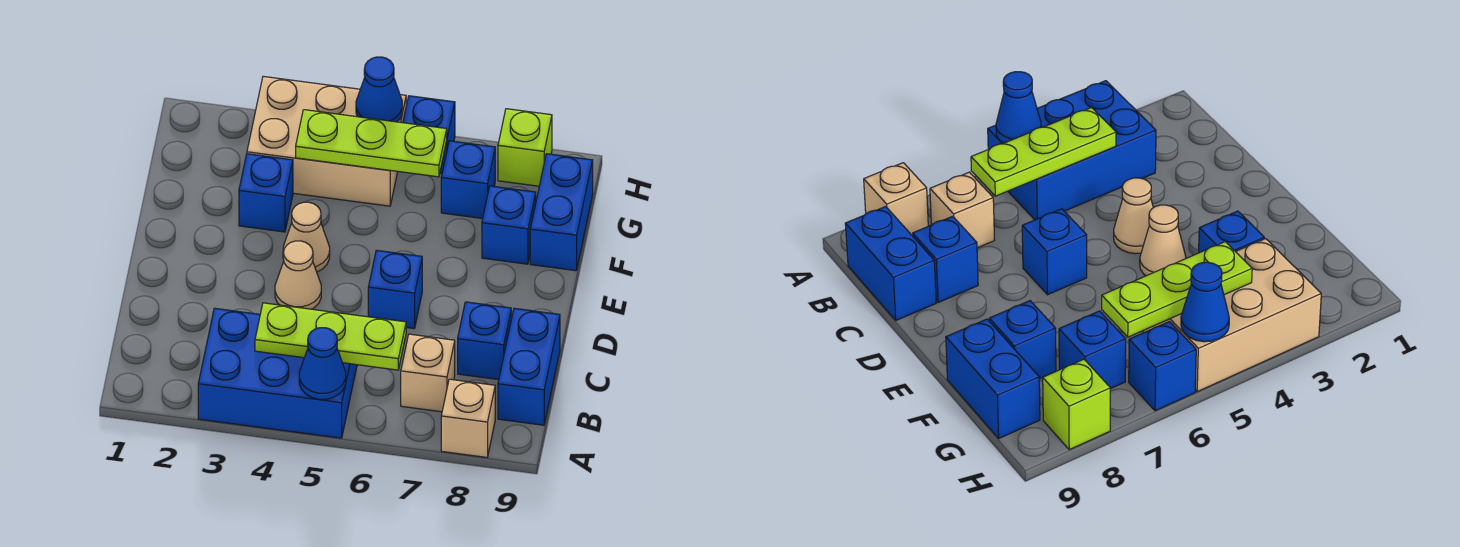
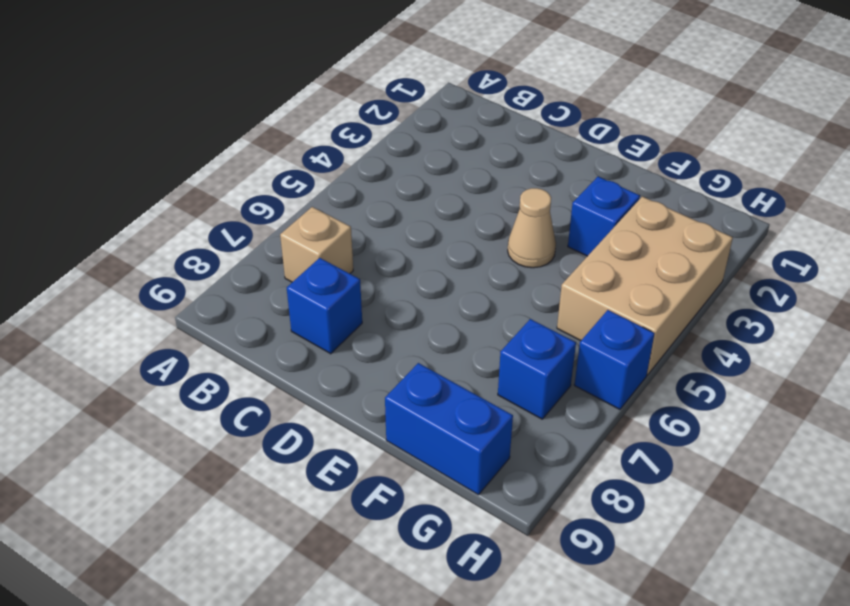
none -> blue 2x3 brick [198,308,357,438]
none -> tan 1x1 brick [441,379,495,457]
none -> blue 1x2 brick [498,308,560,425]

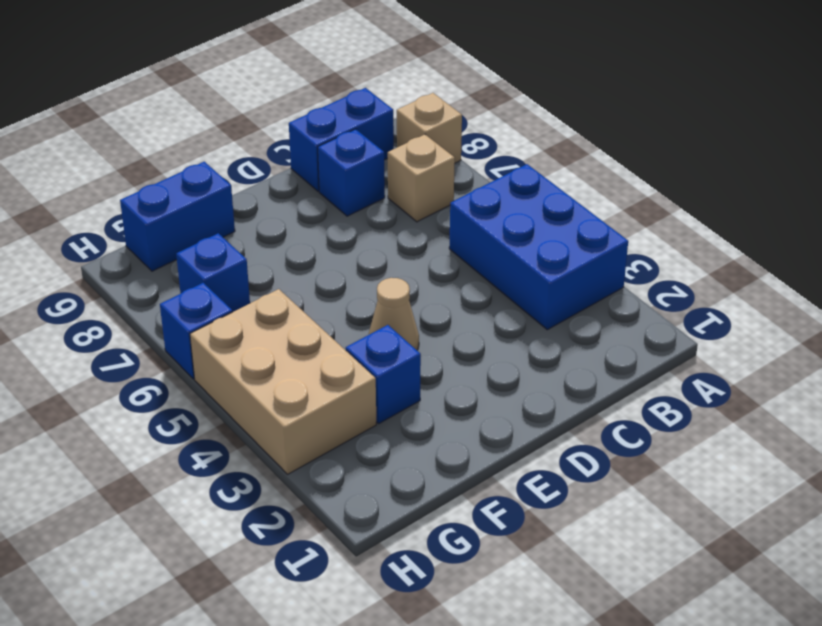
none -> tan 1x1 cone [275,241,321,309]
none -> blue 1x1 brick [368,250,422,329]
none -> blue 1x1 brick [482,186,536,264]

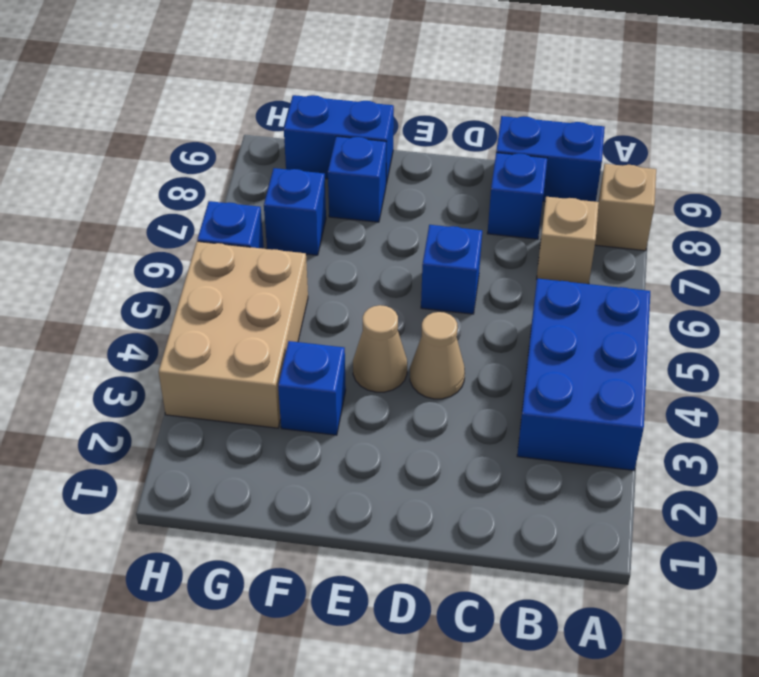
none -> lime 1x1 brick [498,109,552,186]
none -> blue 1x1 cone [299,328,346,399]
none -> lime 1x3 plate [255,303,406,370]

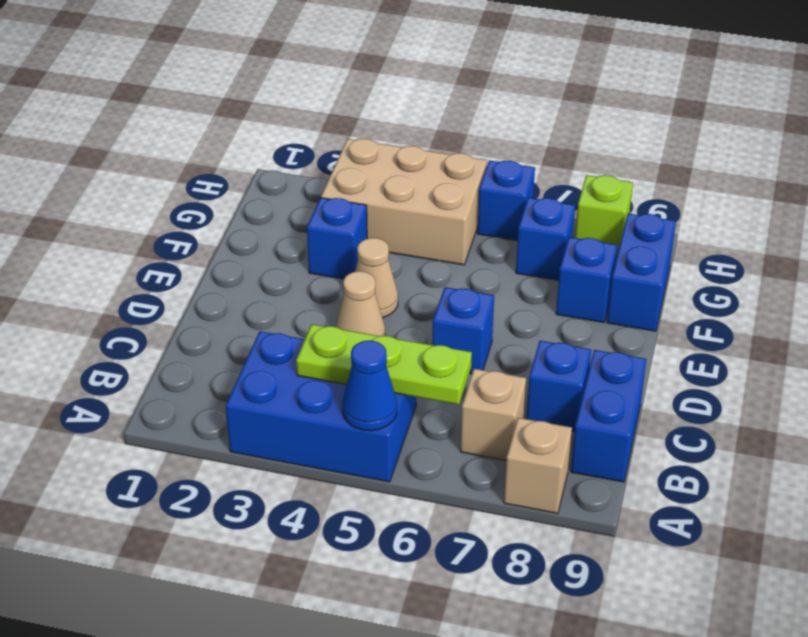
none -> lime 1x3 plate [296,110,447,177]
none -> blue 1x1 cone [356,57,402,122]

